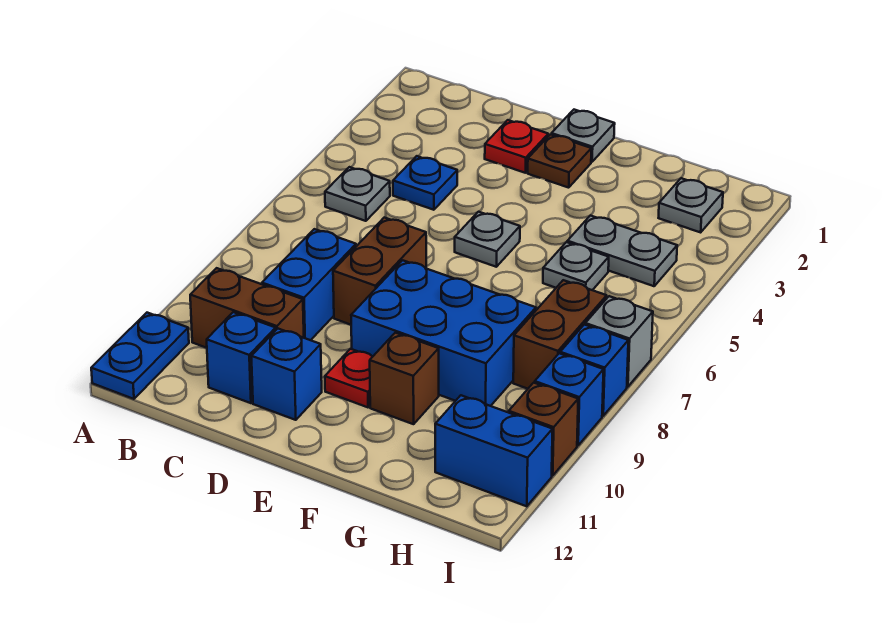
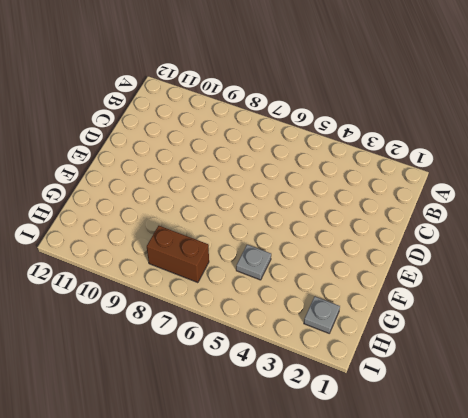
none -> blue 1x2 plate [91,313,189,399]
none -> grey 1x1 plate [325,167,390,221]
none -> brown 1x2 brick [190,268,304,348]

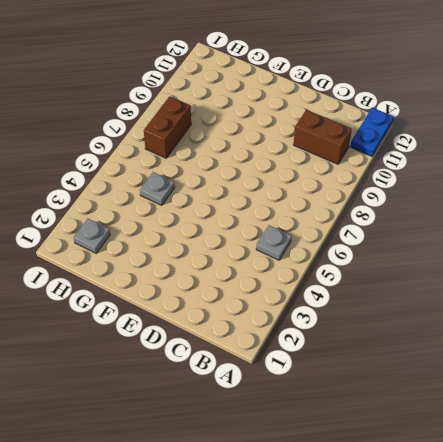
none -> blue 1x1 plate [393,156,457,210]
none -> blue 1x2 brick [262,229,356,340]
none -> blue 1x1 brick [207,312,276,403]

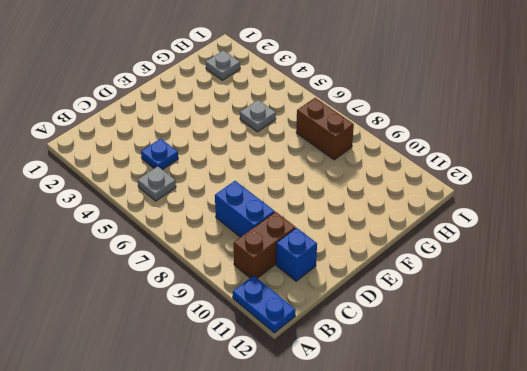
none -> red 1x1 plate [485,120,548,173]
none -> brown 1x2 brick [333,218,426,325]
none -> blue 1x1 brick [251,329,322,420]

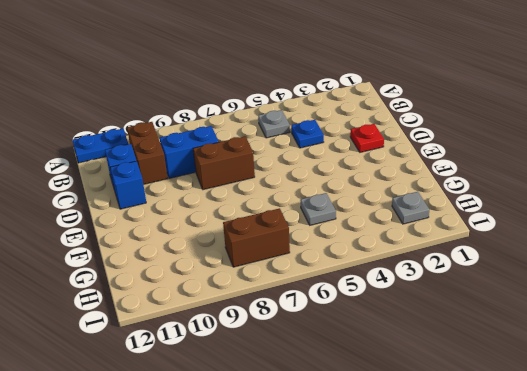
none -> grey 1x1 plate [552,110,615,162]
none -> brown 1x1 plate [528,134,591,188]
none -> grey 1x1 plate [455,212,520,267]

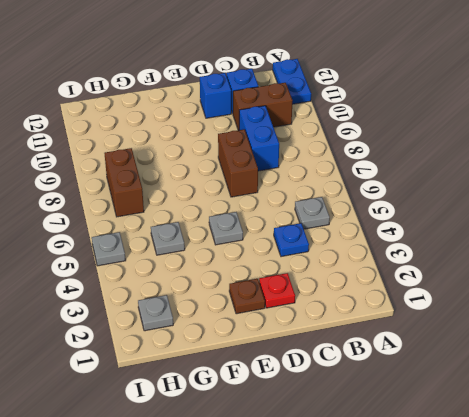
grey 1x1 plate [92,232,126,266] -> grey 1x1 plate moved to [552,110,615,162]
none -> blue 2x3 brick [351,260,536,406]
none -> red 1x1 plate [325,349,373,407]
none -> brown 1x1 brick [370,333,439,424]

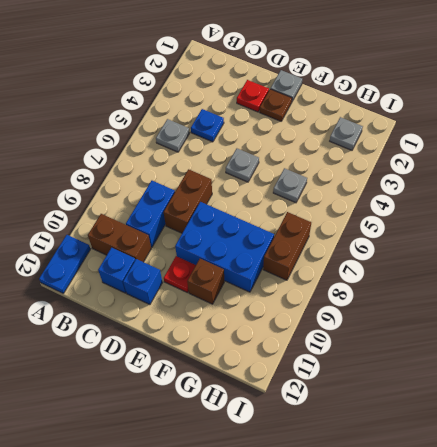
none -> grey 1x2 plate [567,215,677,286]
none -> blue 1x2 brick [435,395,553,506]
none -> grey 1x1 brick [585,296,653,387]

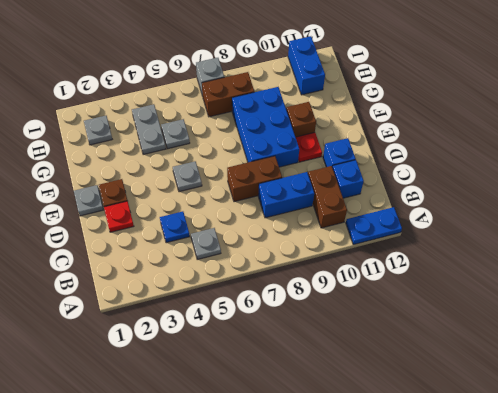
none -> blue 1x1 brick [560,325,628,416]
none -> blue 1x1 brick [535,353,604,446]
none -> brown 1x1 brick [509,383,578,476]

